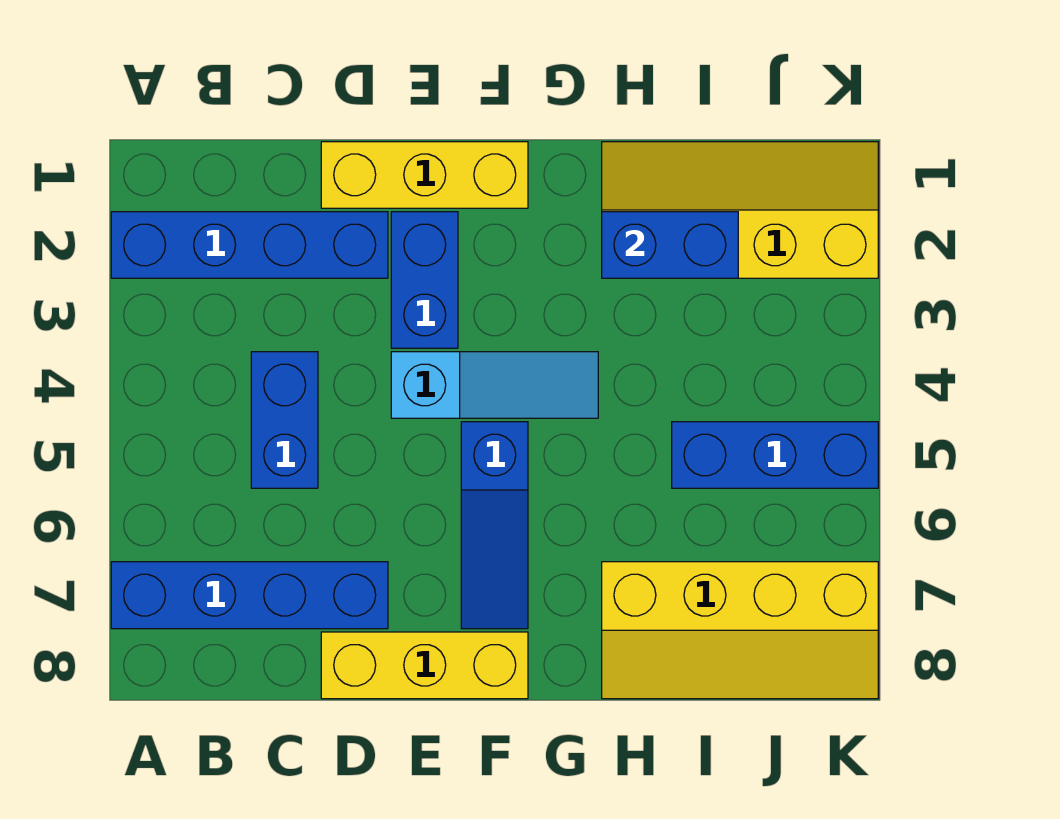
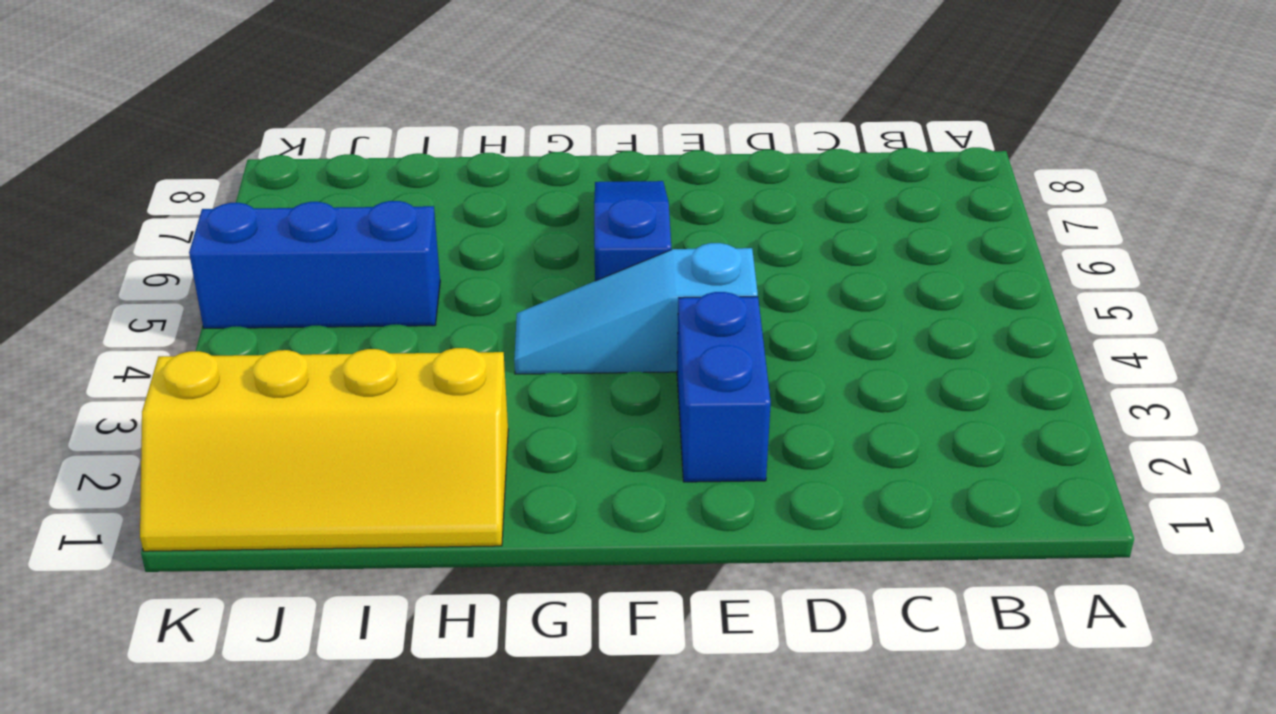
none -> blue 1x4 brick [111,212,388,278]
none -> blue 1x4 brick [111,562,388,629]
none -> blue 1x2 brick [251,352,318,488]

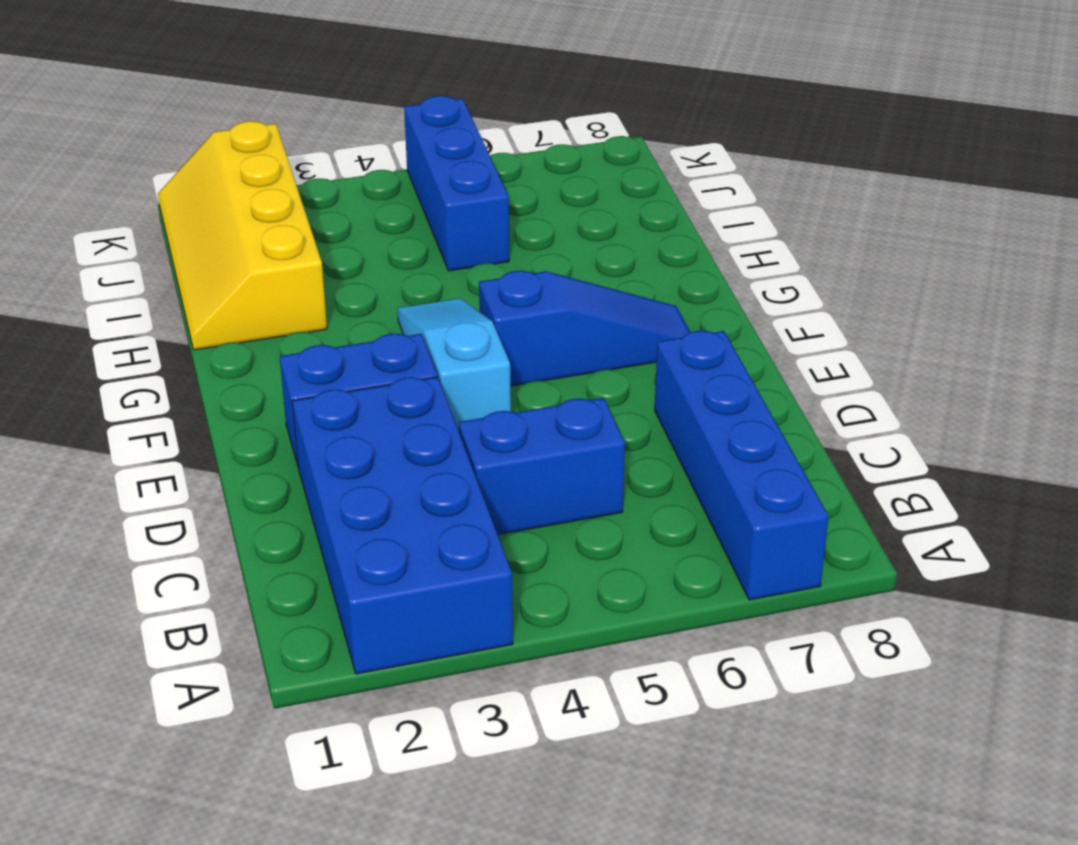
blue 2x4 brick [292,377,513,674] -> blue 1x4 brick [111,212,388,278]
none -> yellow 1x3 brick [321,142,528,208]
none -> yellow 1x3 brick [321,632,528,699]
none -> yellow 2x4 slope [602,562,878,699]

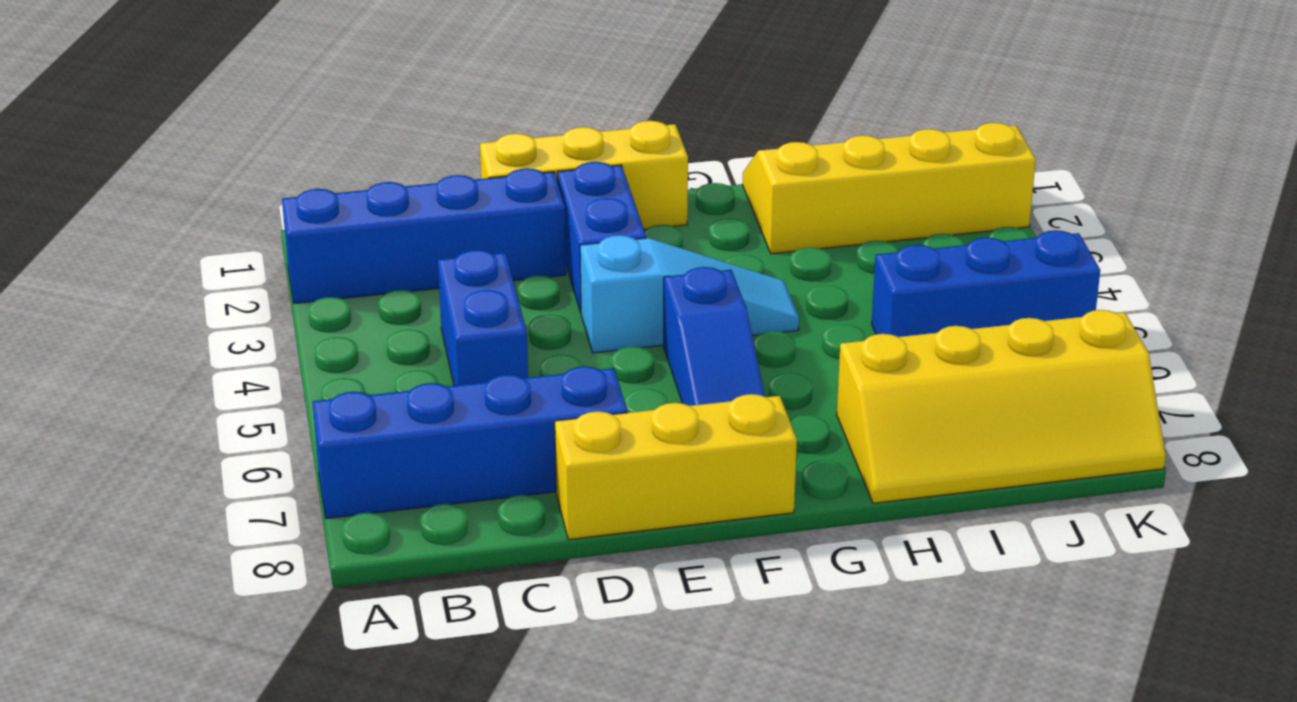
none -> blue 1x2 brick [602,212,738,278]

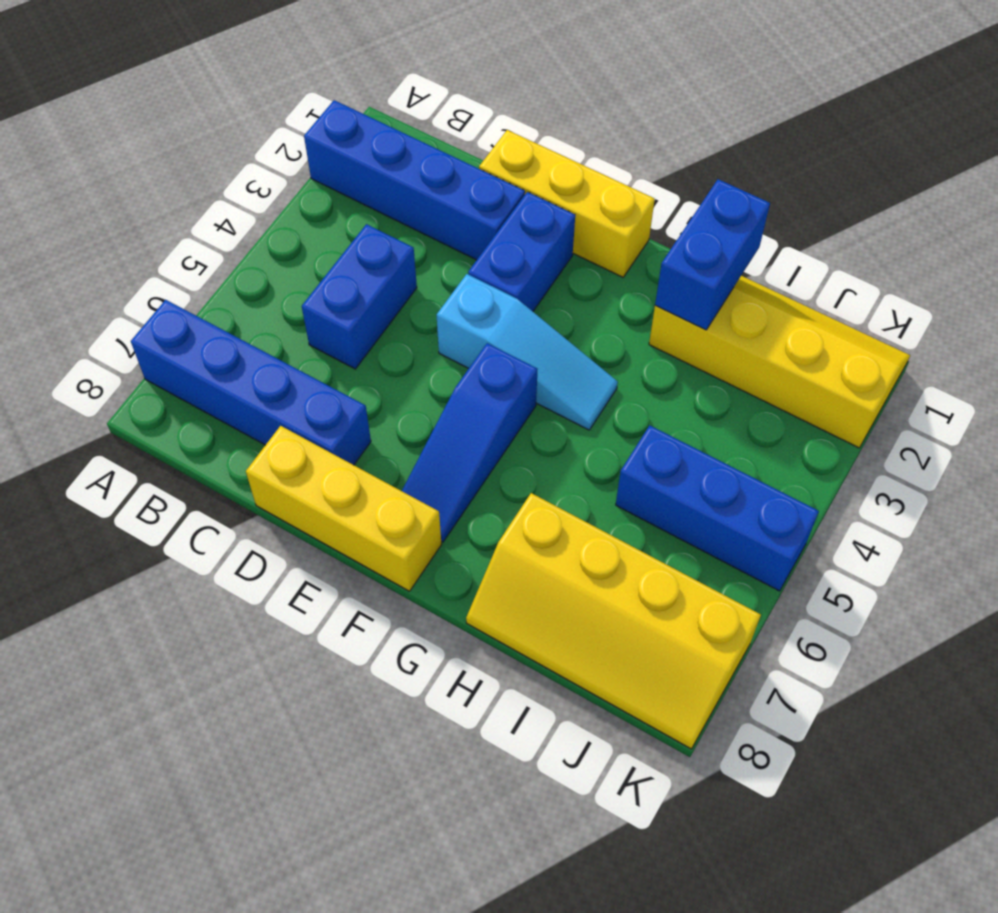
blue 1x2 brick [655,179,770,330] -> blue 1x2 brick turned to [602,212,738,278]

